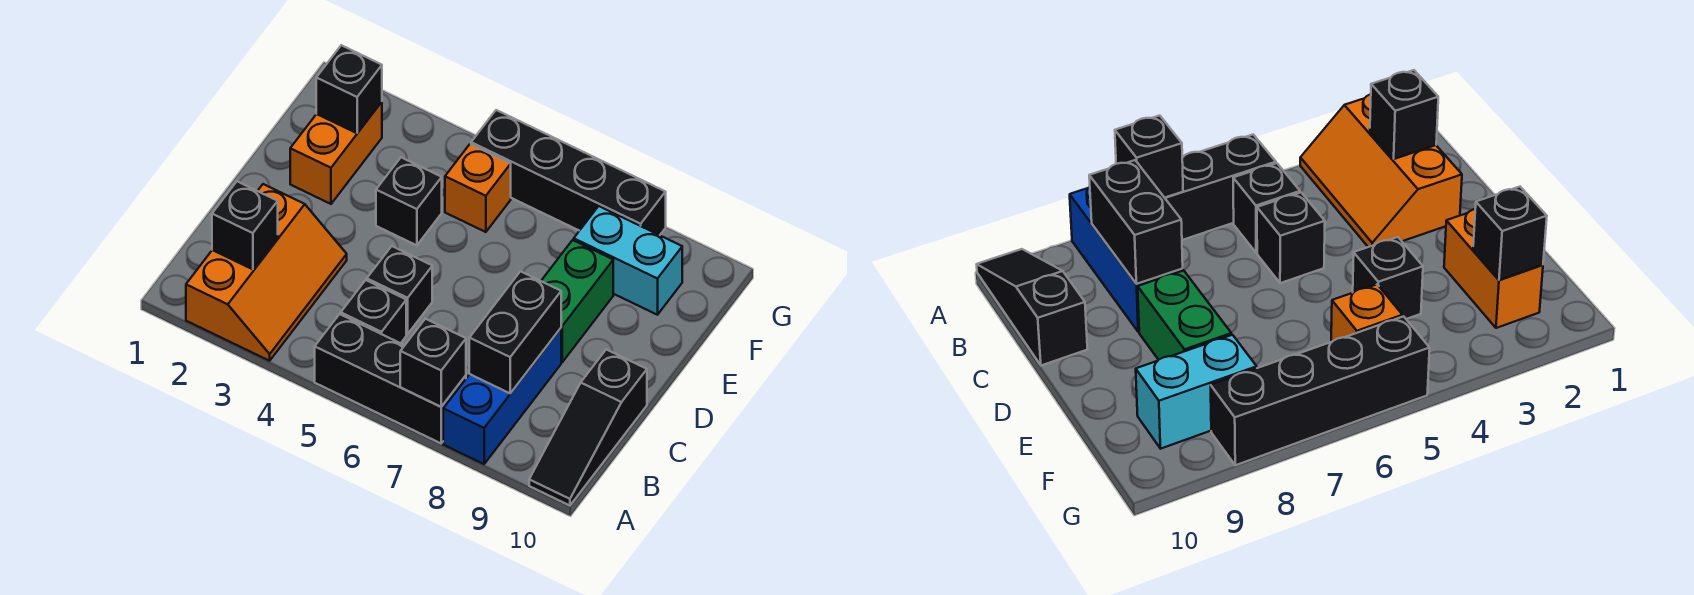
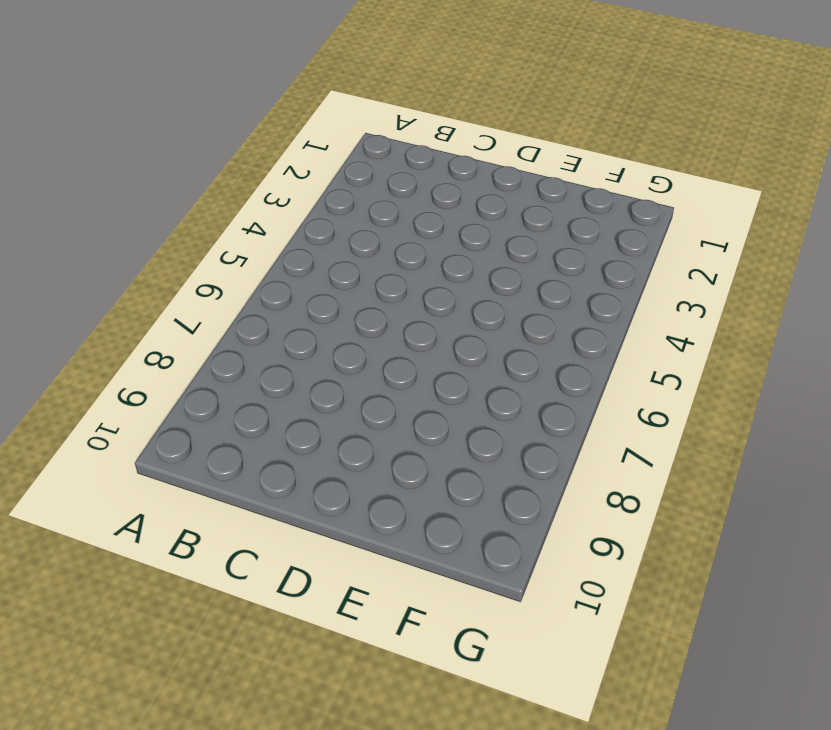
none -> orange 2x3 slope [186,184,347,361]
none -> black 1x3 brick [315,314,466,443]
none -> blue 1x3 brick [443,328,561,464]

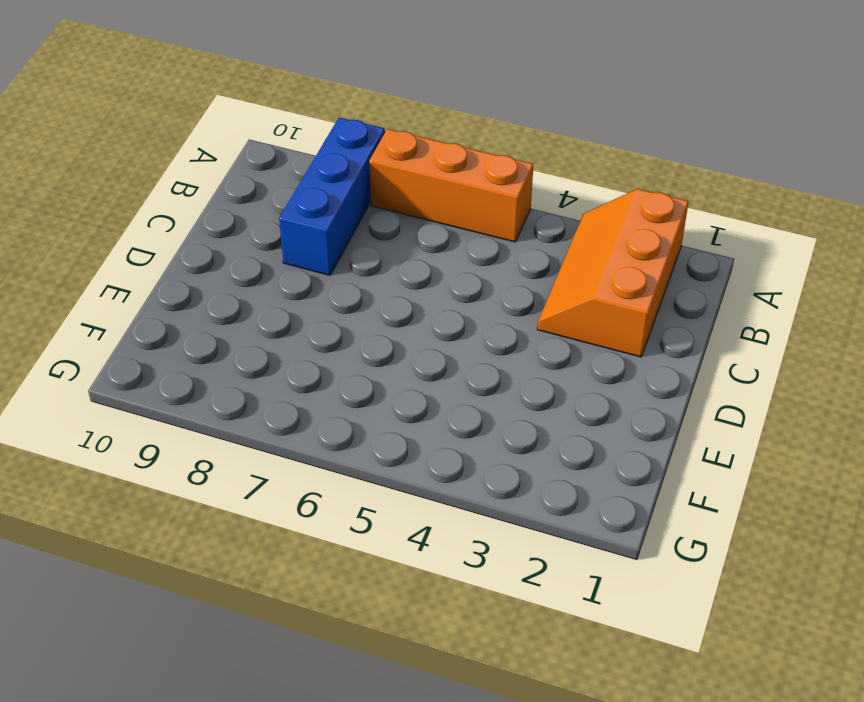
orange 1x3 brick [369,129,533,242] -> black 1x3 brick [315,314,466,443]
none -> black 1x3 slope [529,349,647,506]
none -> black 1x1 brick [341,280,406,343]
none -> black 1x1 brick [367,246,432,334]

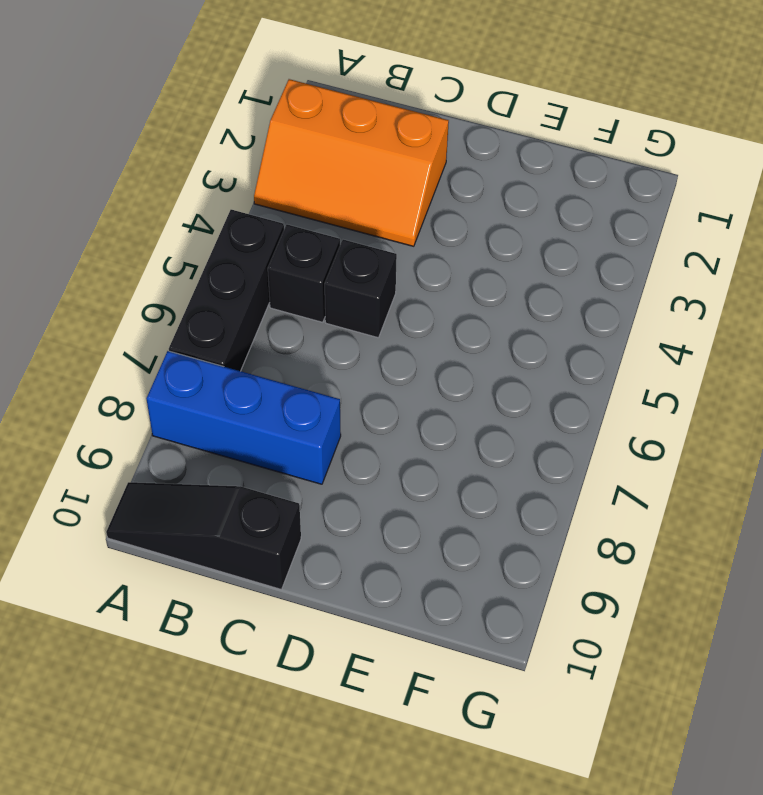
none -> green 1x2 brick [541,240,613,362]
none -> orange 1x2 brick [290,102,382,204]
none -> black 1x1 brick [376,157,442,245]

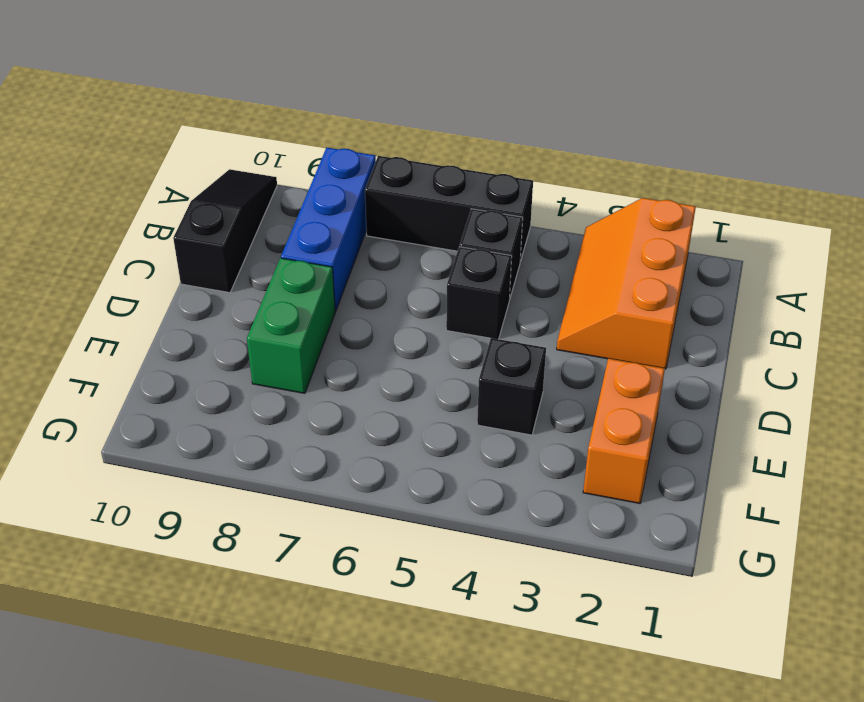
none -> orange 1x1 brick [445,144,511,232]
none -> cyan 1x2 brick [574,206,682,315]
none -> black 1x4 brick [471,110,666,235]

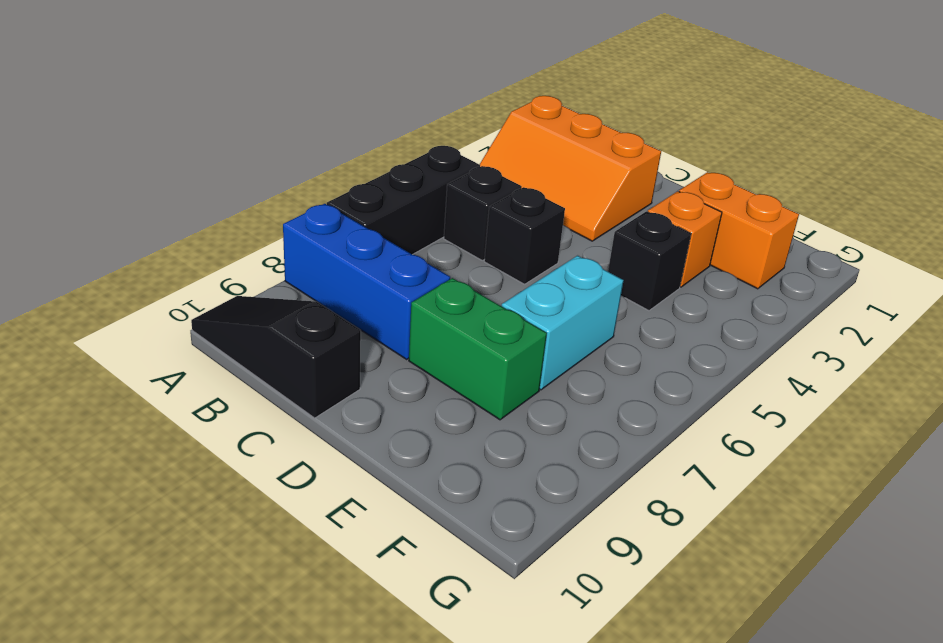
orange 1x1 brick [648,191,722,287] -> orange 1x1 brick moved to [445,144,511,232]
cyan 1x2 brick [502,256,624,390] -> cyan 1x2 brick moved to [574,206,682,315]
none -> black 1x4 brick [471,110,666,235]
none -> black 1x1 brick [400,319,466,407]
none -> black 1x1 brick [212,181,278,269]

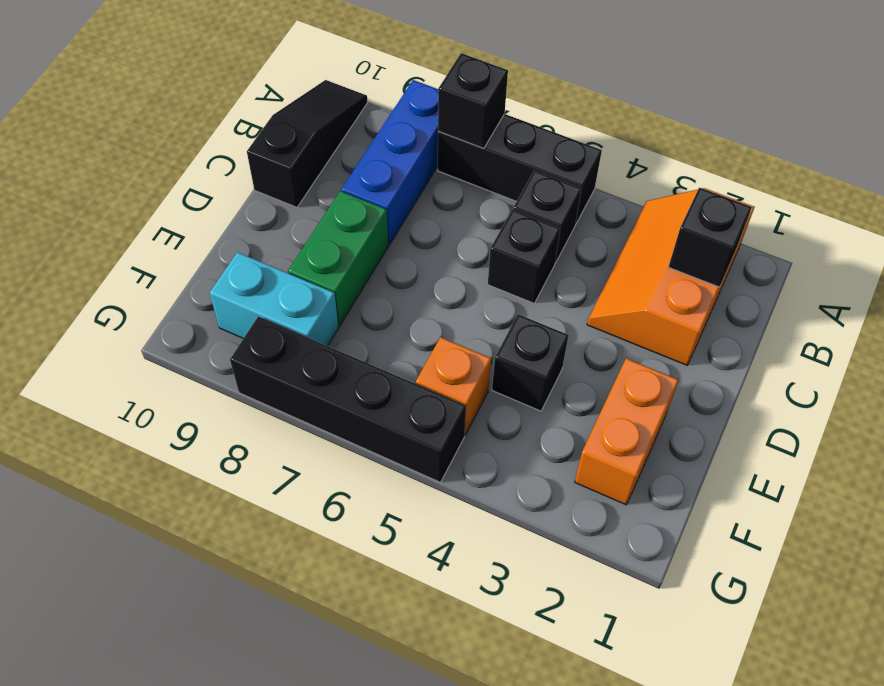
none -> black 1x2 brick [469,271,561,393]
none -> black 1x1 brick [316,45,382,133]

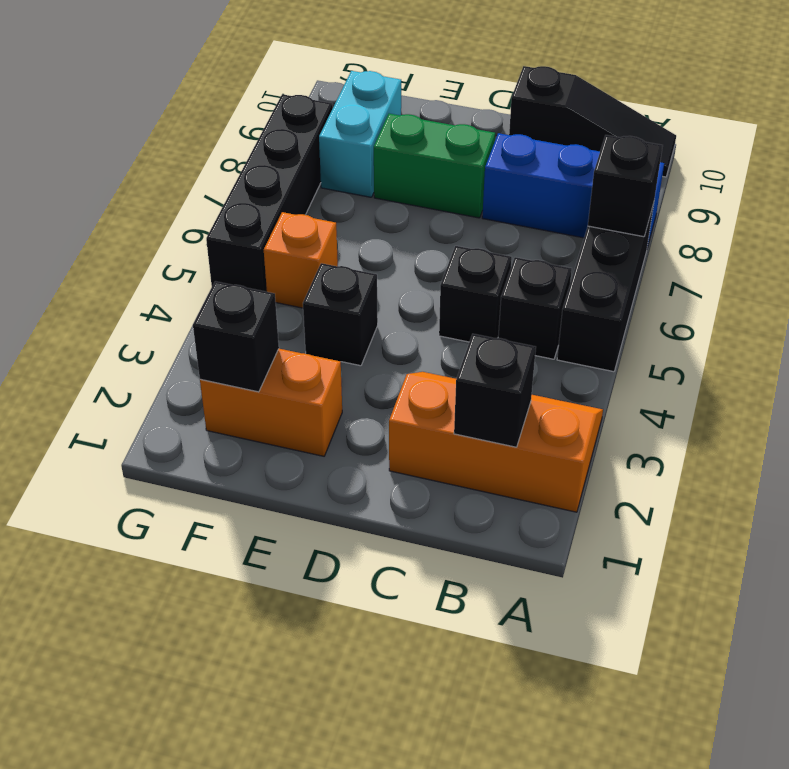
none -> black 1x2 brick [469,271,561,393]

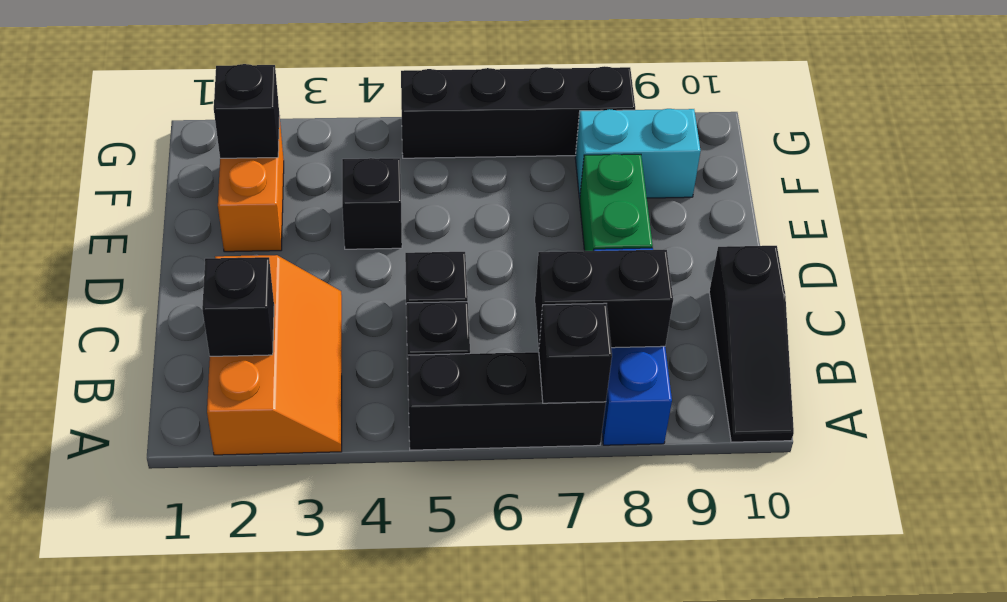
black 1x2 brick [535,250,673,348] -> black 1x2 brick turned to [469,271,561,393]
none -> orange 1x1 brick [445,144,511,232]

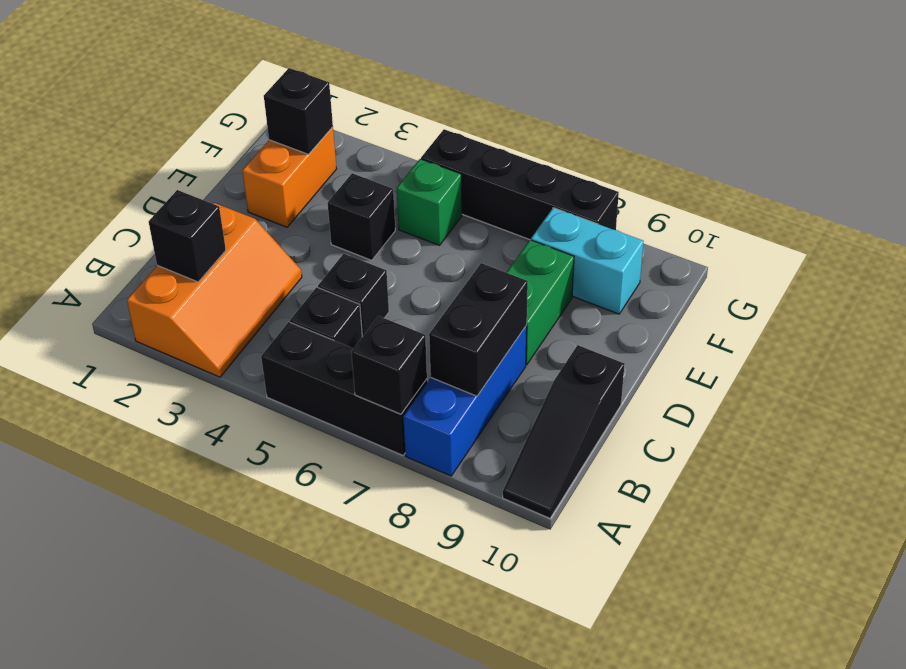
green 1x1 brick [397,159,462,245] -> orange 1x1 brick [445,144,511,232]

